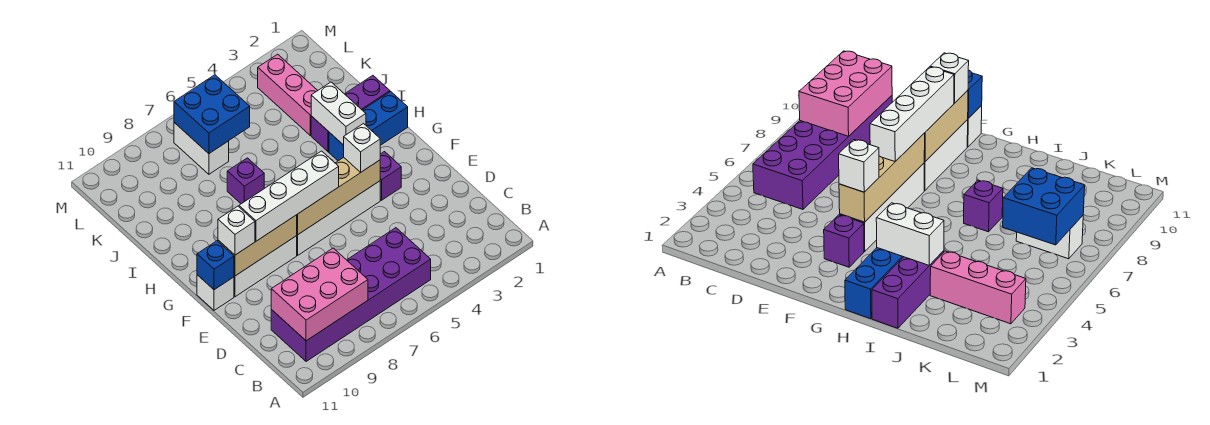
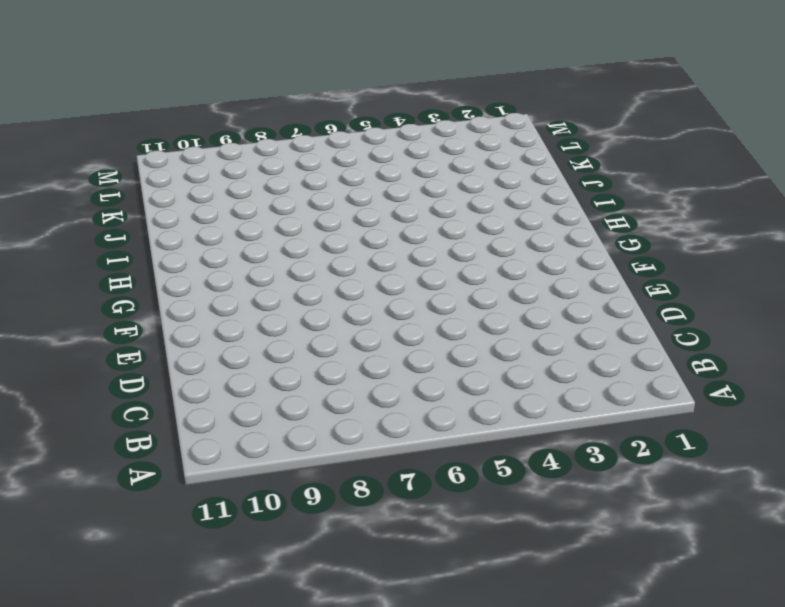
none -> purple 2x6 brick [271,228,431,362]
none -> purple 1x1 brick [380,152,401,200]
none -> white 1x4 brick [297,181,380,255]

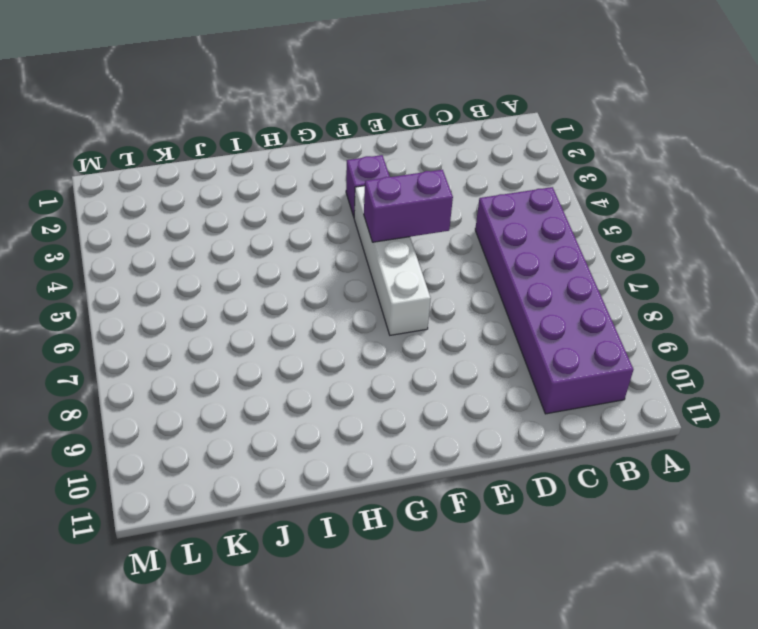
purple 1x2 brick [364,170,453,242] -> tan 1x4 brick [297,157,380,234]
none -> white 1x3 brick [234,236,297,297]
none -> white 1x1 brick [197,275,234,310]
none -> blue 1x3 brick [329,92,408,161]

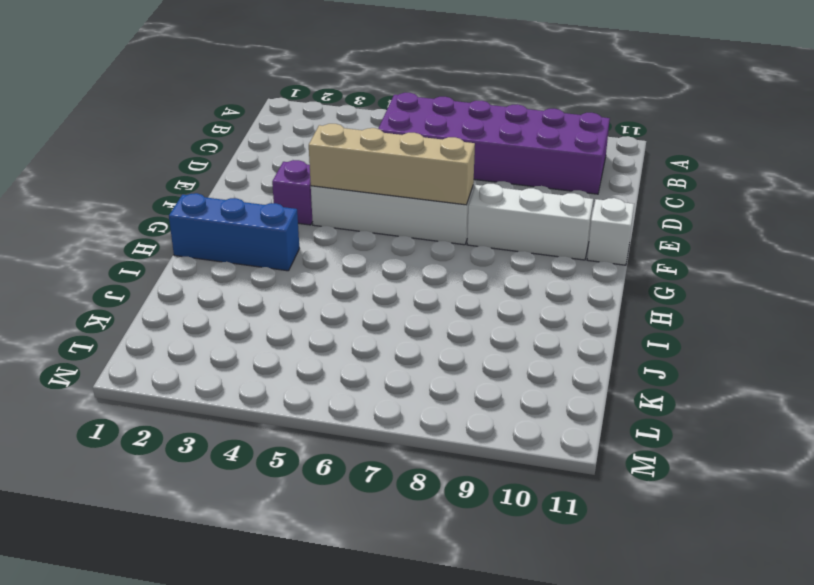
none -> purple 1x3 brick [311,76,390,152]
none -> purple 1x1 brick [227,158,264,204]
none -> pink 1x3 brick [258,54,318,135]

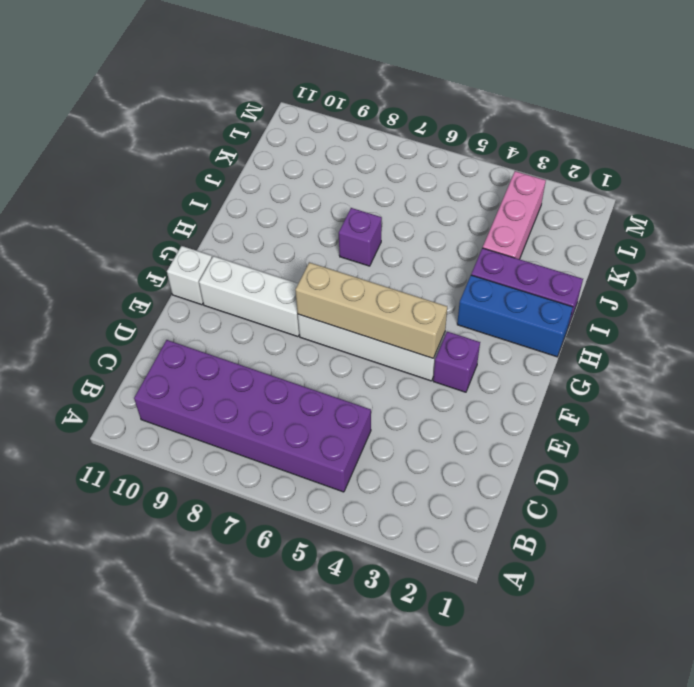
none -> white 1x2 brick [174,123,229,174]
none -> pink 2x3 brick [271,248,368,341]
none -> tan 1x3 brick [218,215,297,276]

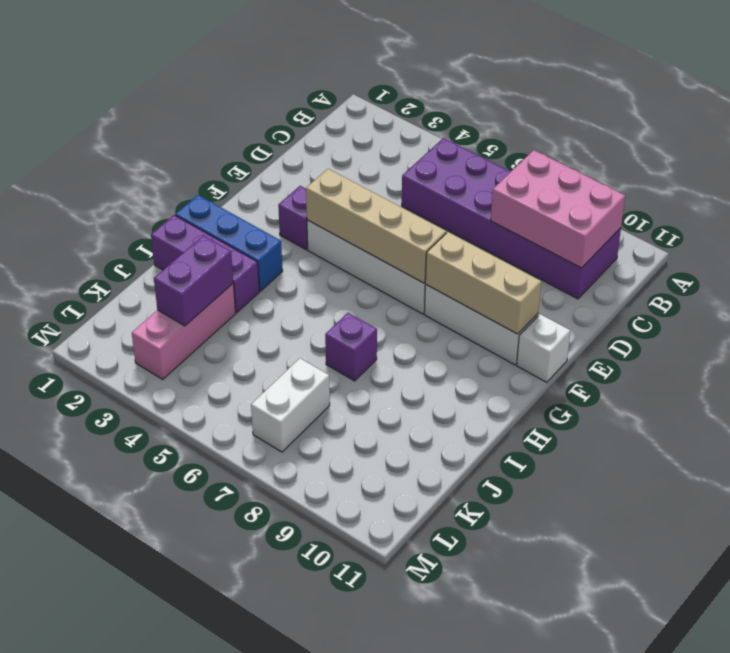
purple 1x2 brick [154,236,233,326] -> none
none -> blue 1x1 brick [197,241,234,290]
none -> white 1x2 brick [311,82,366,145]
none -> blue 2x2 brick [174,75,250,153]

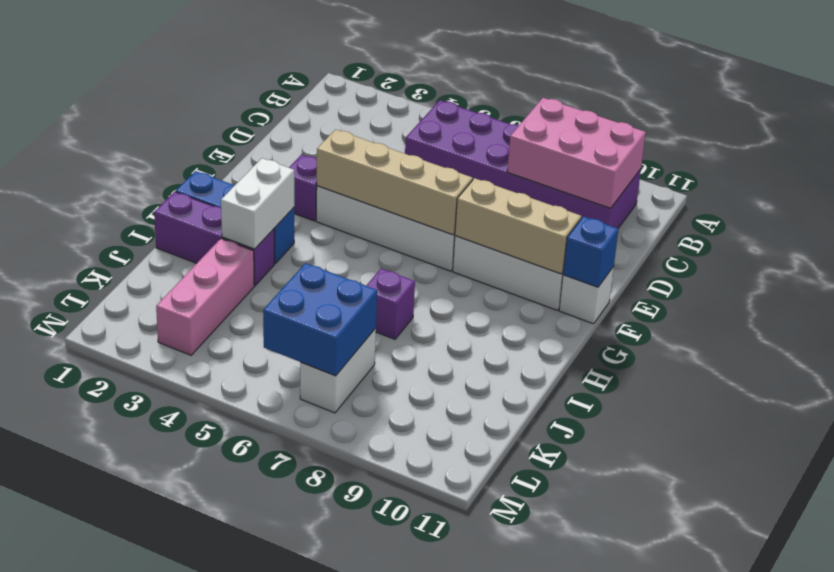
none -> white 1x1 brick [344,124,380,172]
none -> white 1x4 brick [239,151,339,241]
none -> white 1x1 brick [218,206,255,255]

